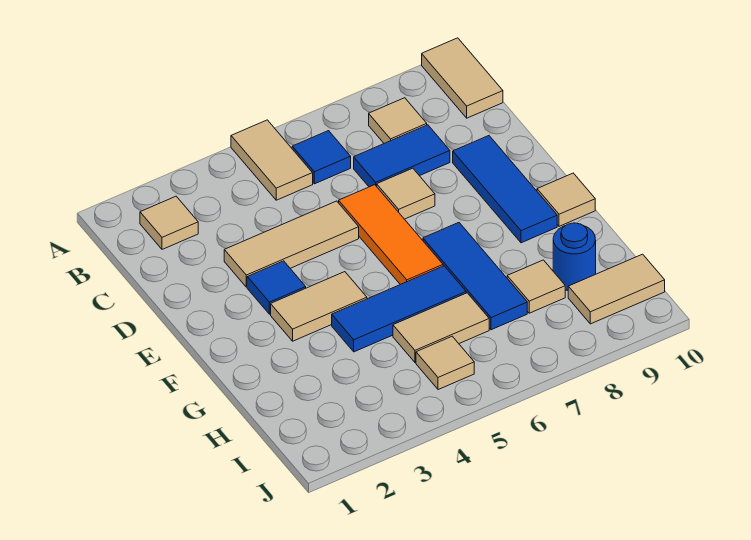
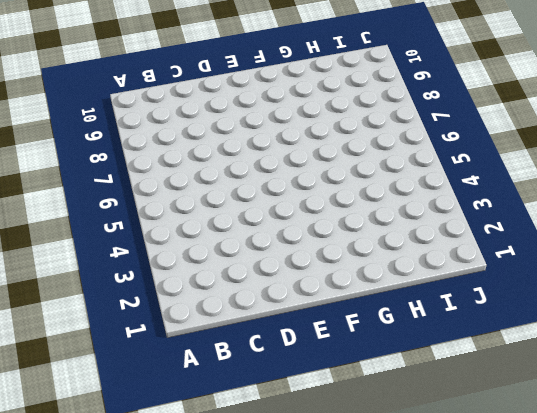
none -> tan 1x2 tile [231,120,313,200]
none -> tan 1x2 tile [422,38,503,118]
none -> tan 1x1 tile [140,196,198,249]

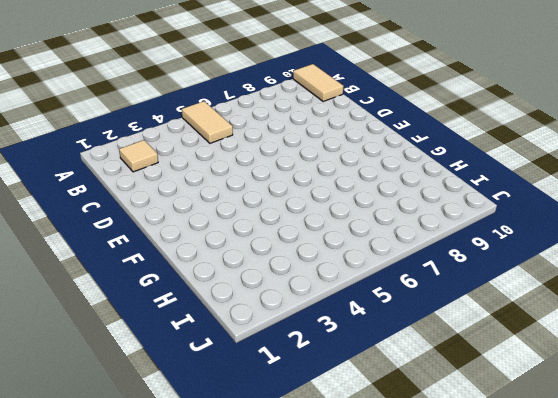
none -> blue 1x1 tile [292,131,351,184]
none -> tan 1x1 tile [369,98,427,143]
none -> blue 1x2 tile [354,125,450,187]

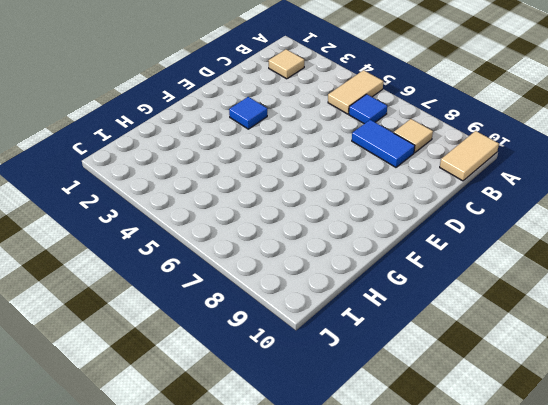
none -> tan 1x3 tile [224,201,359,287]
none -> orange 1x3 tile [339,185,443,285]
none -> tan 1x1 tile [377,168,435,219]

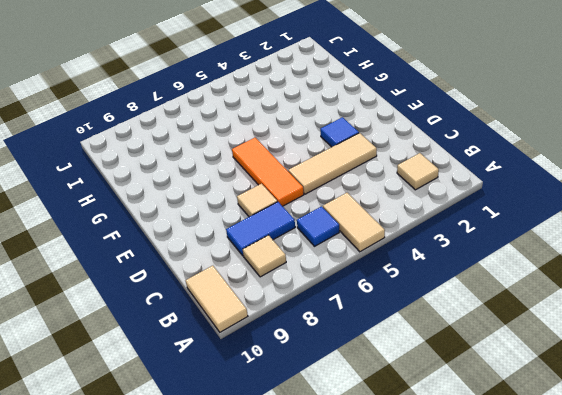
none -> blue 1x3 tile [453,136,557,243]
none -> tan 1x2 tile [271,272,367,341]
none -> blue 1x3 tile [423,223,527,330]

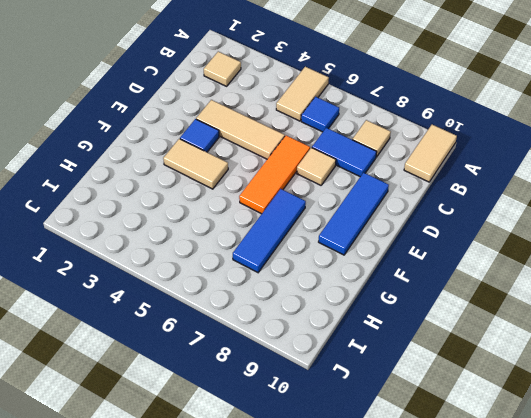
none -> tan 1x1 tile [537,173,595,226]
none -> blue 1x3 tile [332,266,466,352]
none -> tan 1x2 tile [393,293,489,362]

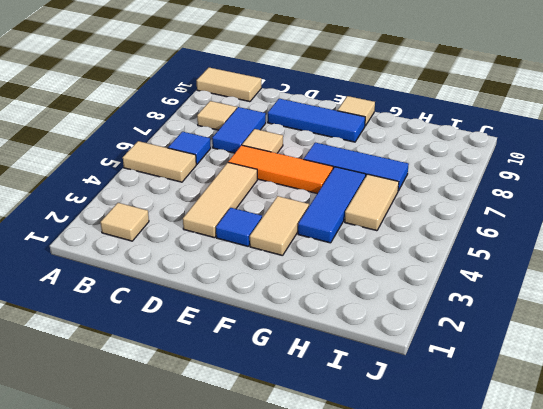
none -> tan 1x1 tile [507,260,565,313]
none -> blue 1x1 round brick [553,223,596,290]
none -> tan 1x1 tile [416,336,474,390]

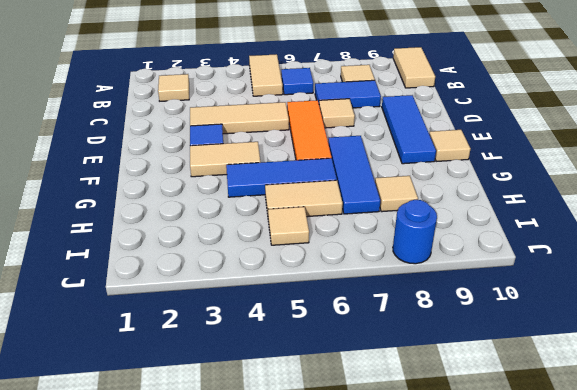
blue 1x1 round brick [393,200,437,264] -> blue 1x1 round brick moved to [553,223,596,290]
none -> tan 1x2 tile [568,254,665,324]

